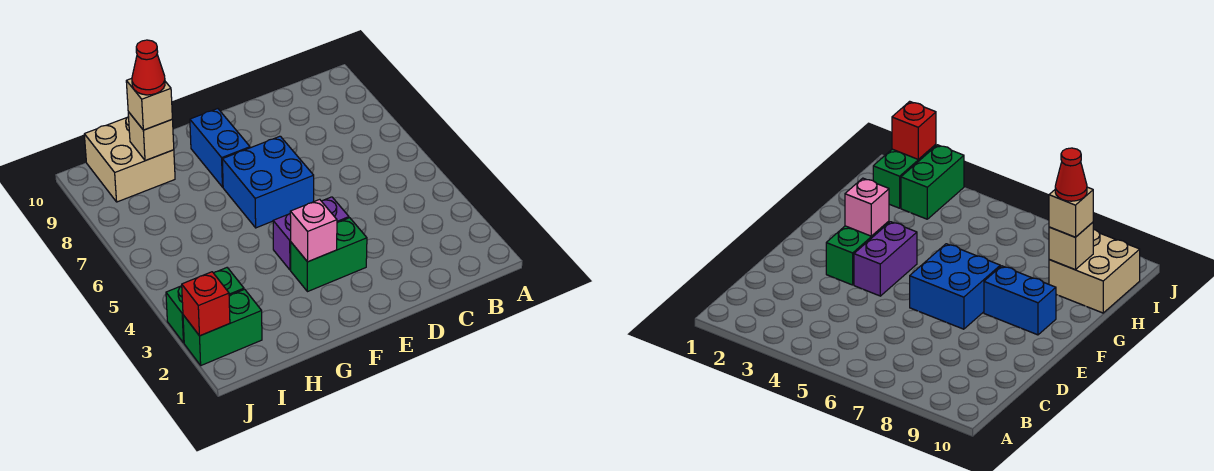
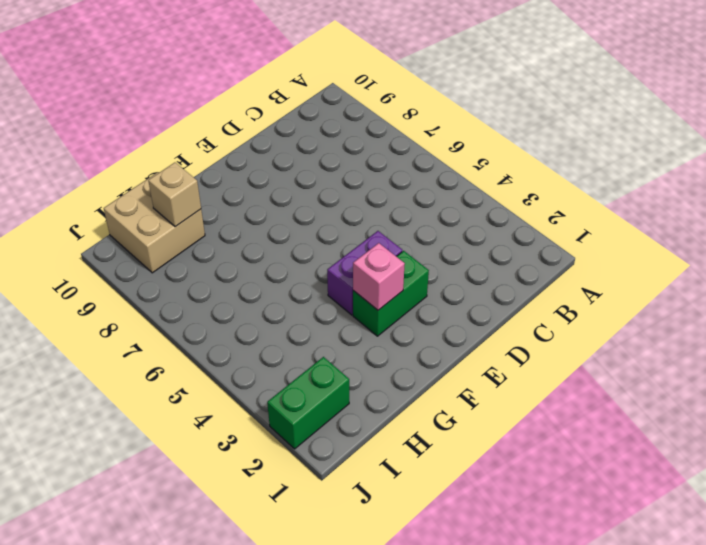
none -> blue 2x2 brick [222,136,314,228]
none -> blue 1x2 brick [190,109,250,187]
none -> green 1x2 brick [166,268,244,343]

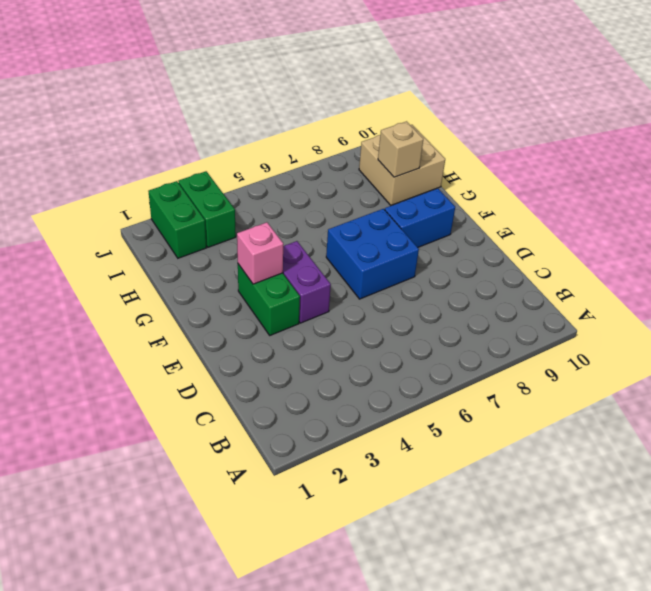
none -> red 1x1 brick [182,272,230,336]
none -> tan 1x1 brick [126,78,172,130]
none -> red 1x1 cone [132,40,165,95]

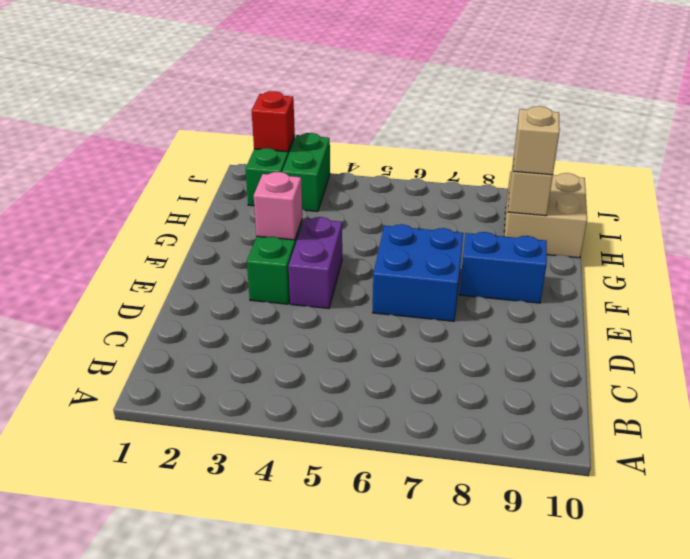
none -> red 1x1 cone [132,40,165,95]

